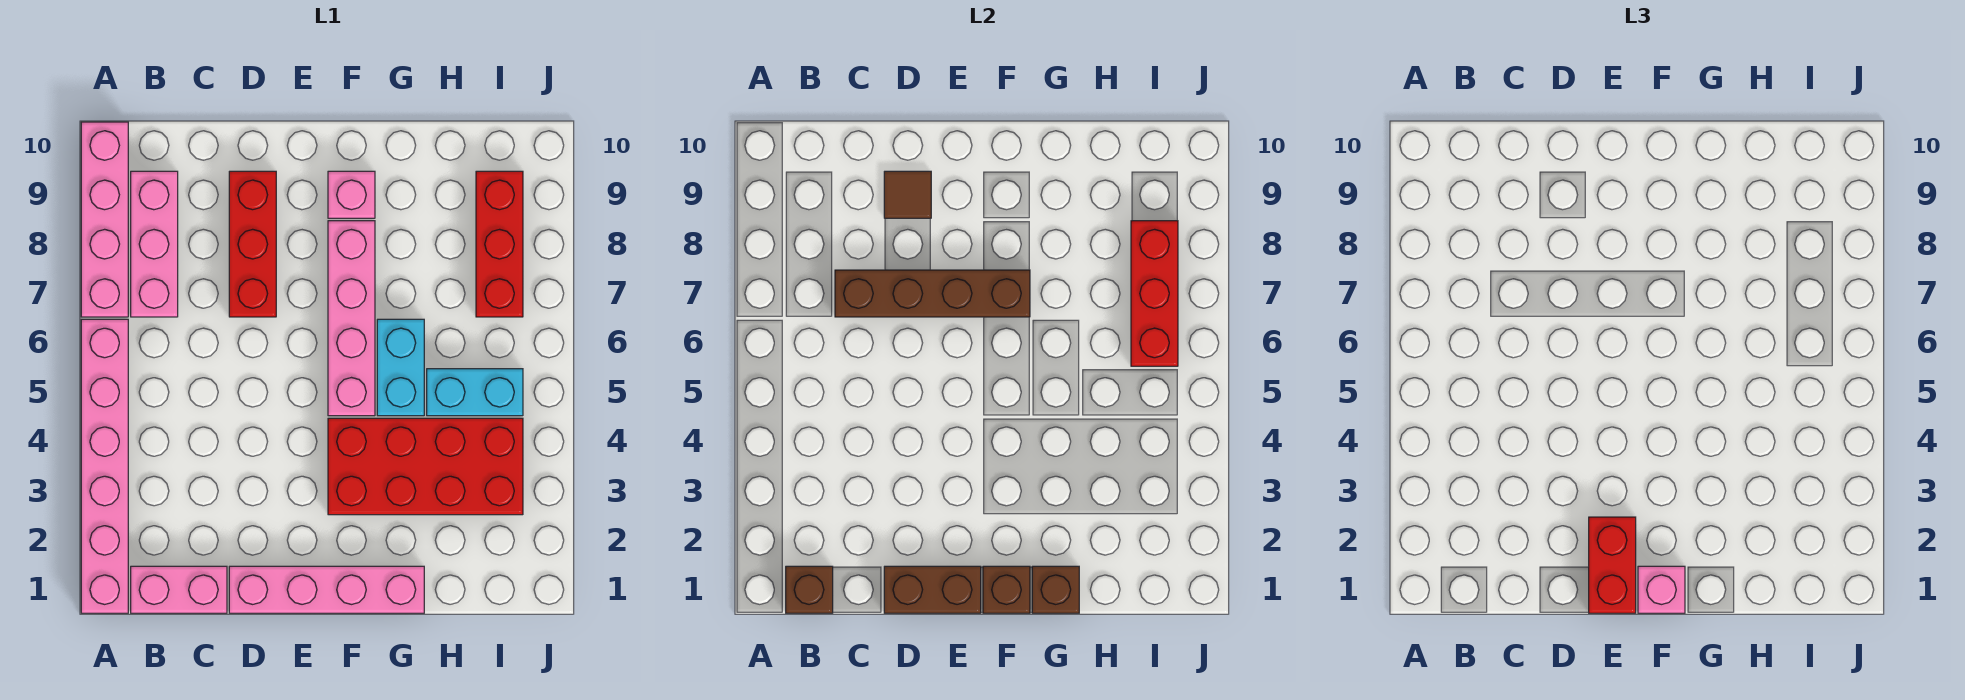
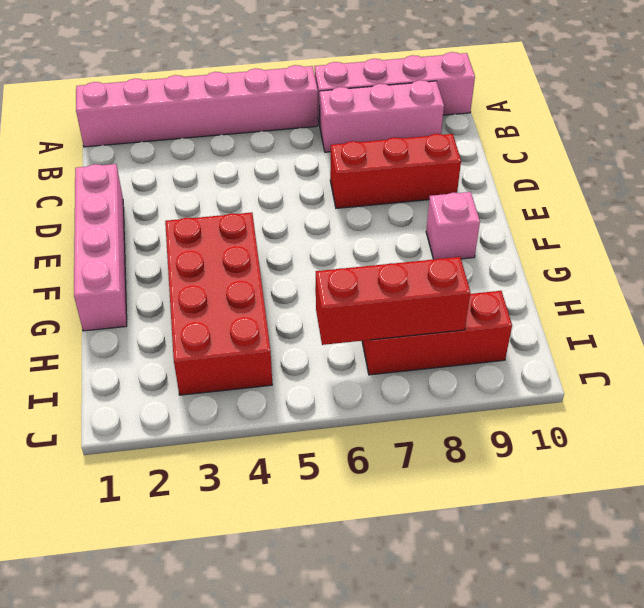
none -> pink 1x2 brick [131,566,227,613]
none -> pink 1x4 brick [328,221,375,416]
none -> cyan 1x2 brick [377,319,424,416]

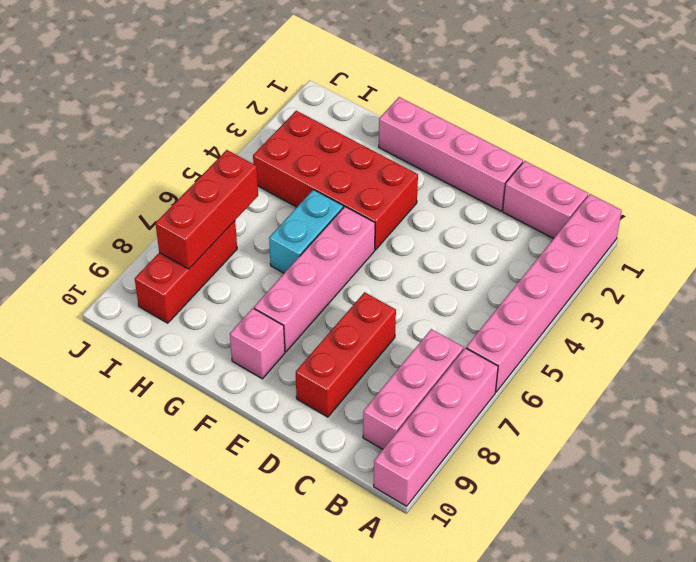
none -> cyan 1x2 brick [427,369,523,416]
none -> brown 1x1 brick [786,566,833,613]
none -> brown 1x4 brick [835,270,1030,317]

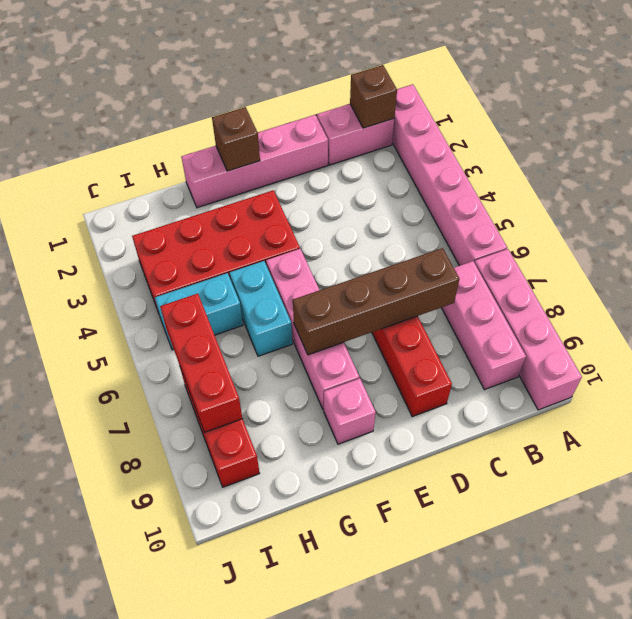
none -> brown 1x2 brick [884,566,981,613]
none -> brown 1x1 tile [884,171,931,218]
none -> brown 1x1 brick [1032,566,1079,613]

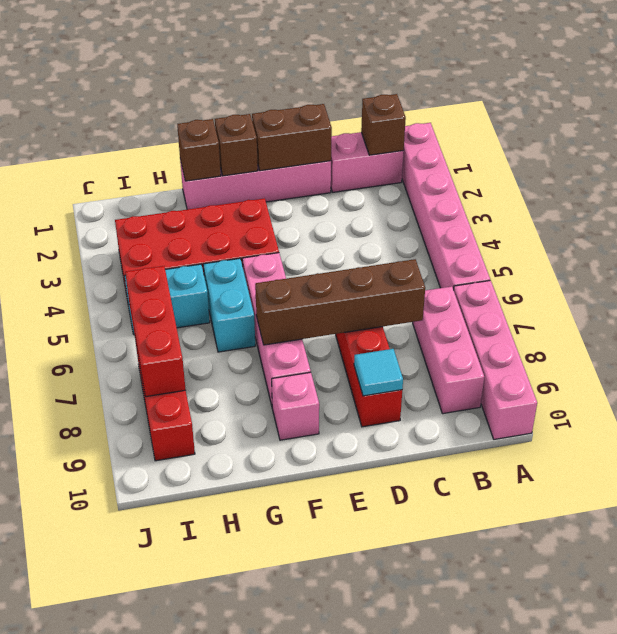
cyan 1x1 tile [354,349,403,396] -> brown 1x1 tile [884,171,931,218]
none -> red 1x2 brick [1589,517,1636,613]
none -> pink 1x1 brick [1638,566,1685,613]

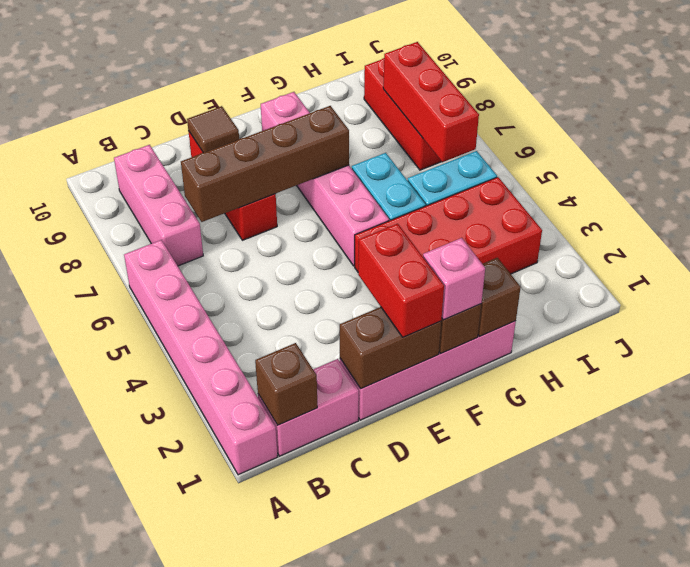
none -> pink 1x4 brick [81,122,128,317]

